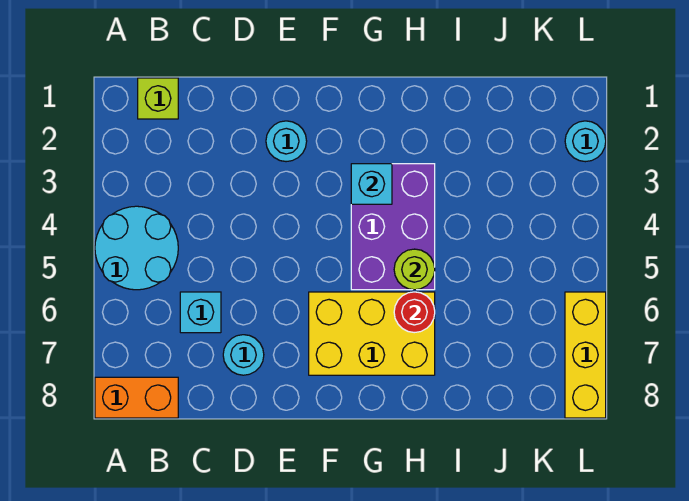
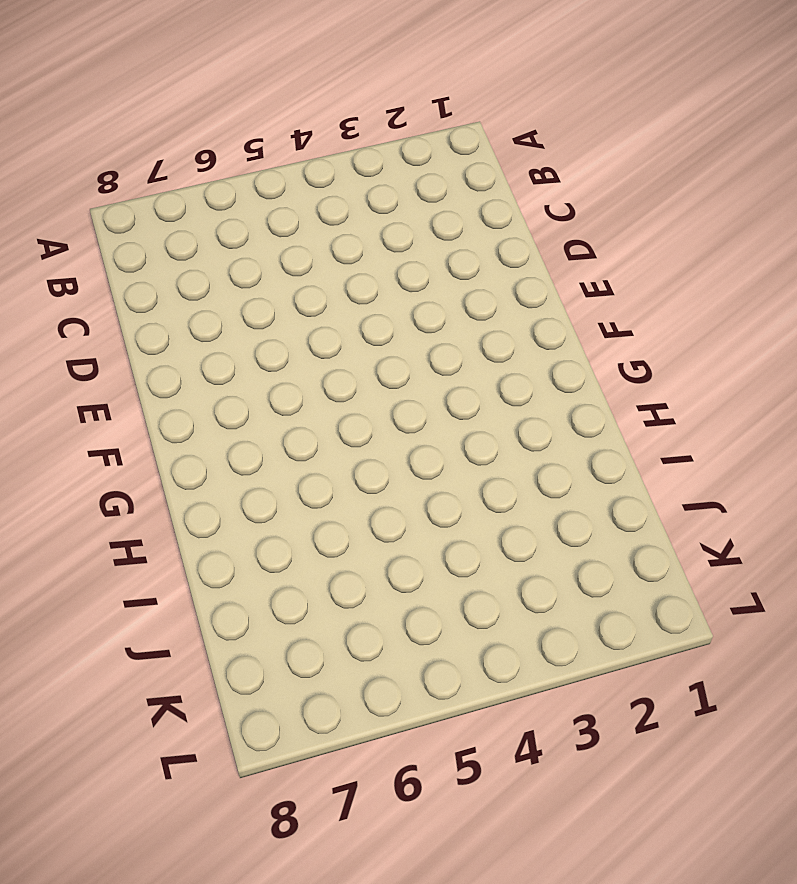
none -> cyan 2x2 round brick [95,206,178,290]
none -> orange 1x2 brick [95,377,178,418]
none -> lime 1x1 brick [138,78,178,119]

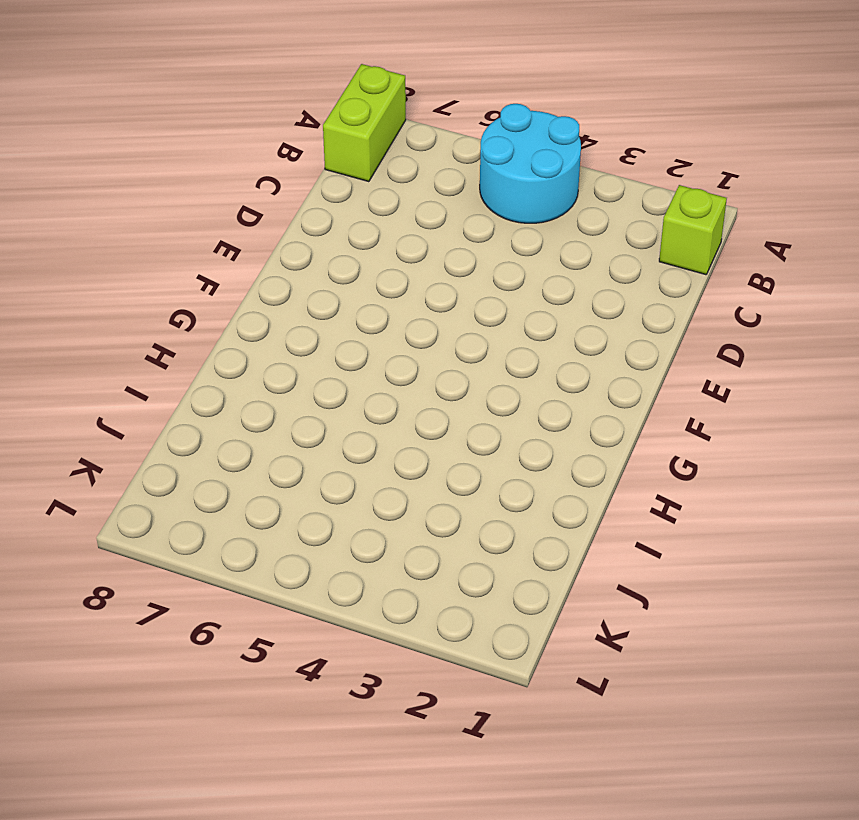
lime 1x2 brick [323,64,406,182] -> orange 1x2 brick [95,377,178,418]
none -> cyan 1x1 brick [180,292,221,333]
none -> cyan 1x1 round brick [223,335,264,375]
none -> cyan 1x1 round brick [266,121,307,162]

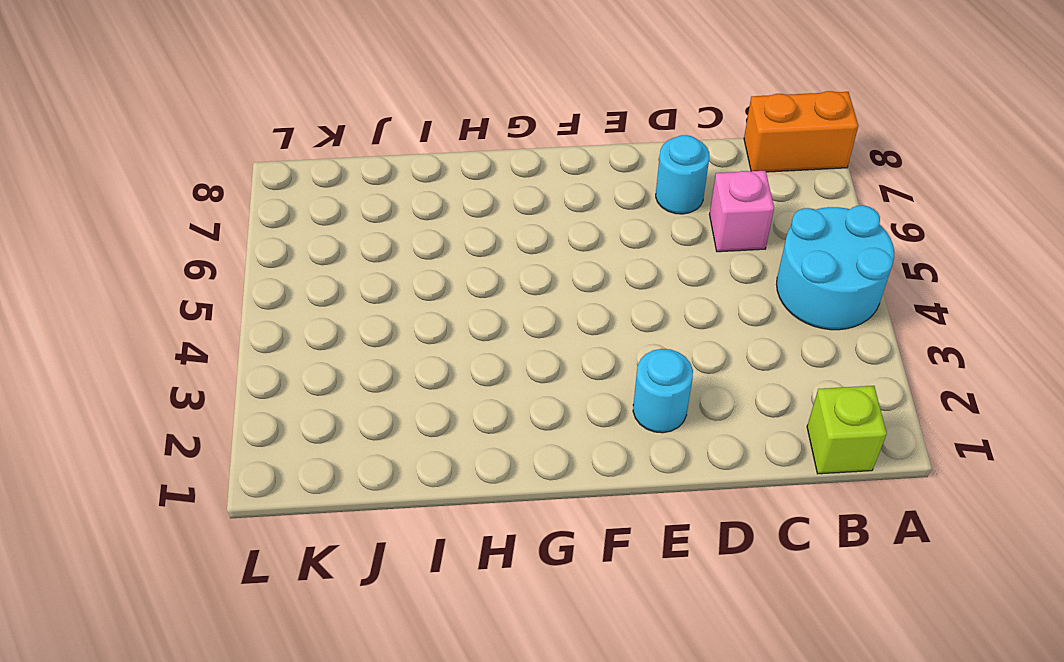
pink 1x1 brick [710,171,774,252] -> cyan 1x1 brick [180,292,221,333]
none -> yellow 2x3 brick [309,292,435,375]
none -> purple 2x3 brick [351,164,435,290]
none -> cyan 1x1 round brick [565,121,606,162]

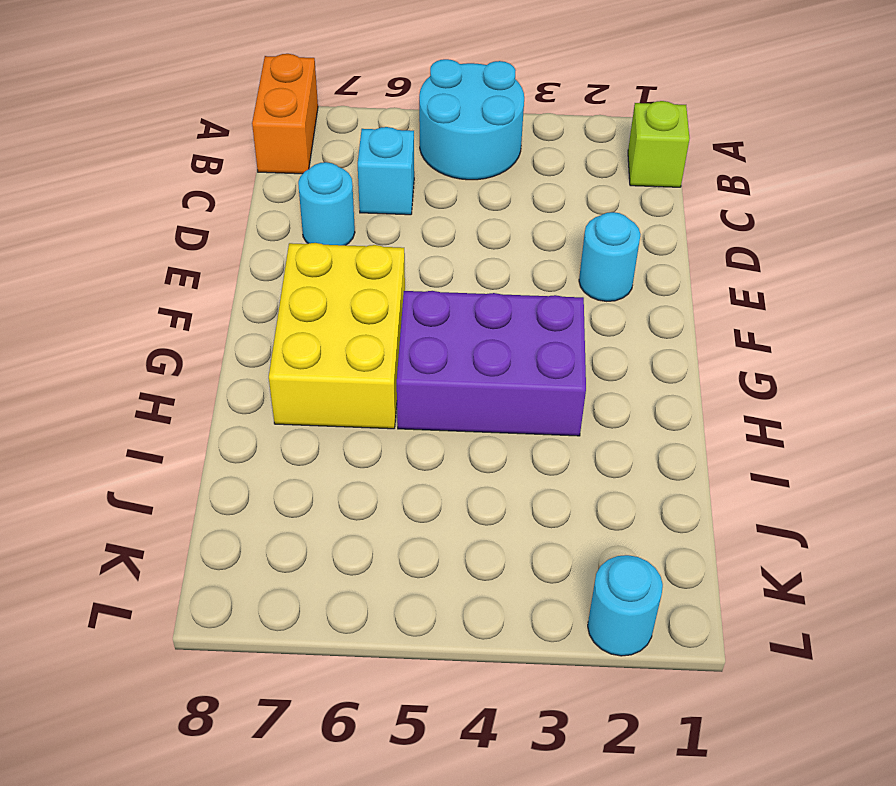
none -> yellow 1x3 brick [565,292,606,418]
none -> cyan 1x1 brick [351,164,392,204]
none -> lime 1x1 round brick [394,249,435,290]

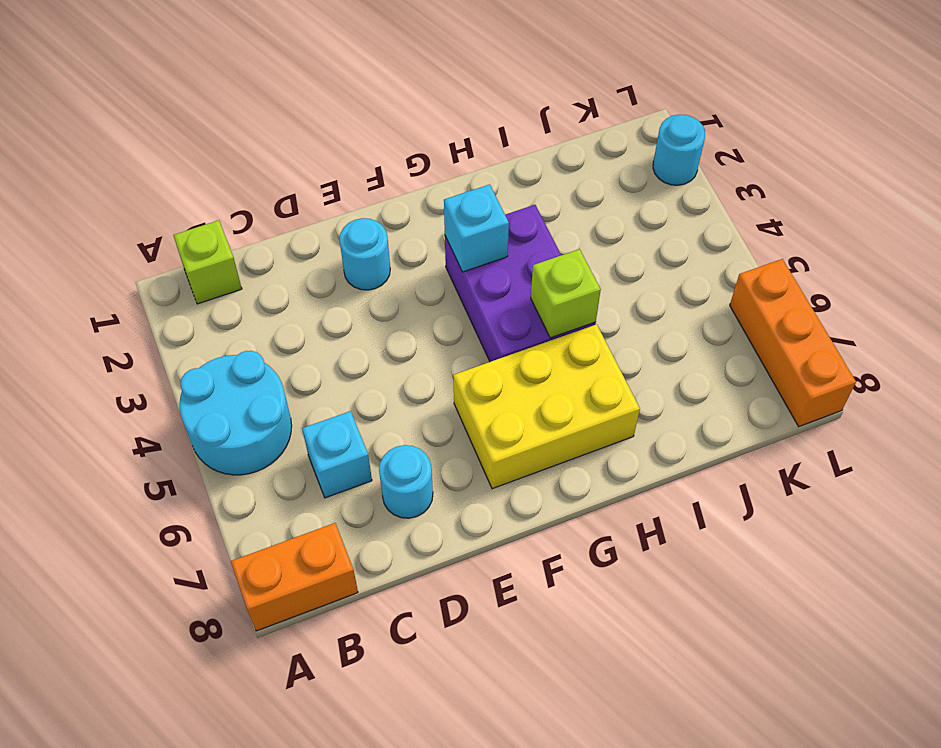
lime 1x1 brick [531,249,601,338] -> lime 1x1 round brick [394,249,435,290]
orange 1x3 brick [730,259,856,427] -> yellow 1x3 brick [565,292,606,418]
none -> red 1x1 round brick [394,292,435,333]

